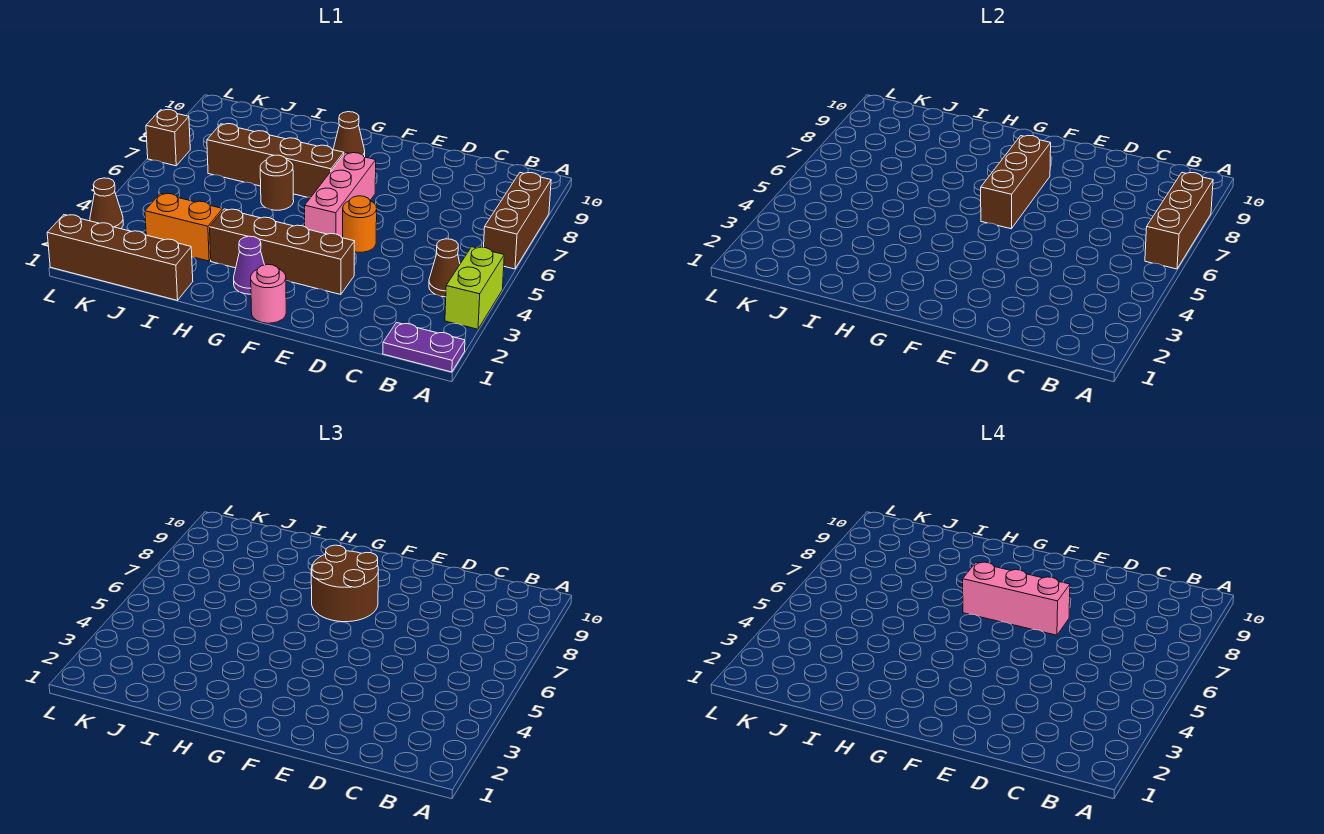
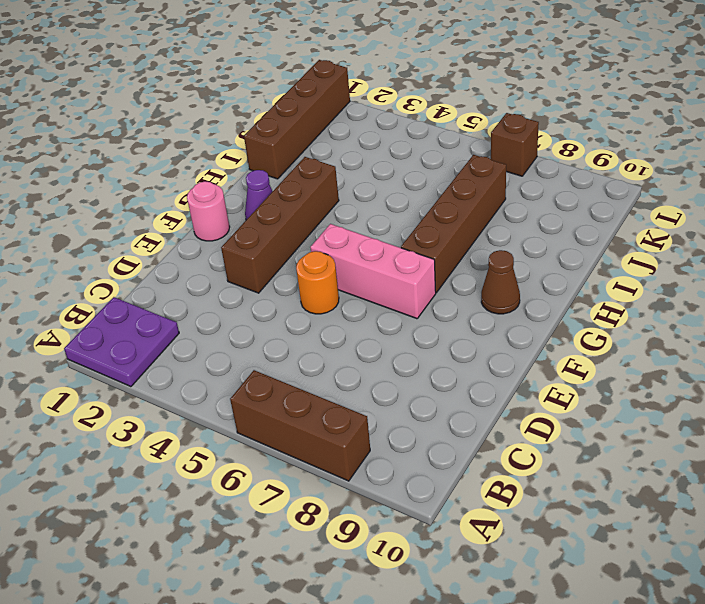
purple 2x2 plate [64,297,179,387] -> purple 1x2 plate [383,323,465,372]
none -> lime 1x2 brick [445,247,504,329]
none -> brown 1x1 cone [429,239,460,297]
none -> brown 1x1 round brick [260,155,294,210]

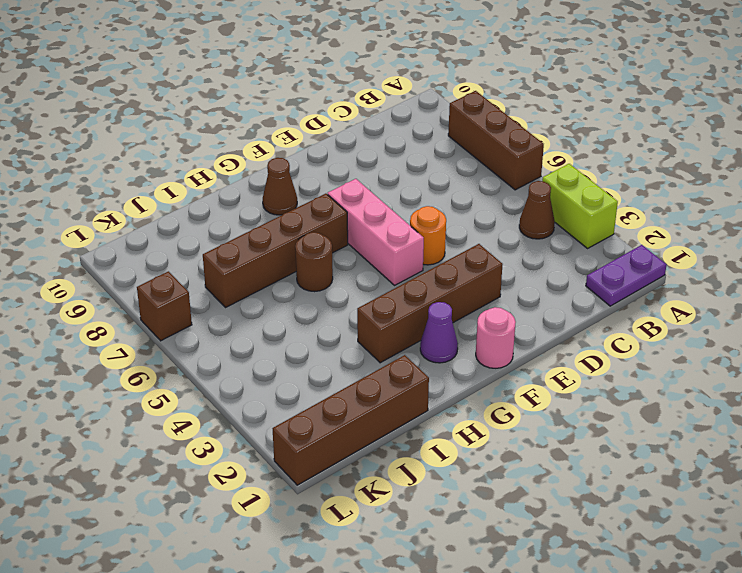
none -> orange 1x2 brick [145,193,223,261]
none -> brown 1x1 cone [90,178,123,229]
none -> brown 1x3 brick [1145,173,1213,269]

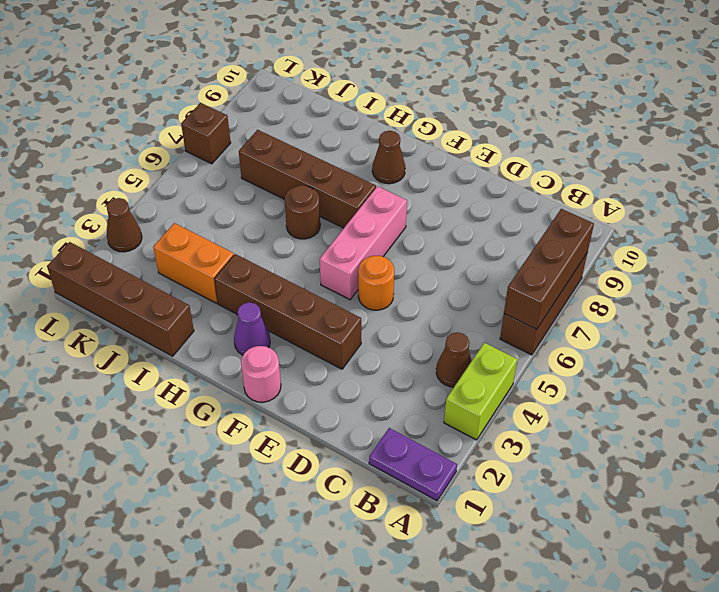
none -> brown 1x3 brick [981,135,1051,229]
none -> brown 2x2 round brick [311,545,378,622]
none -> pink 1x3 brick [963,562,1070,635]

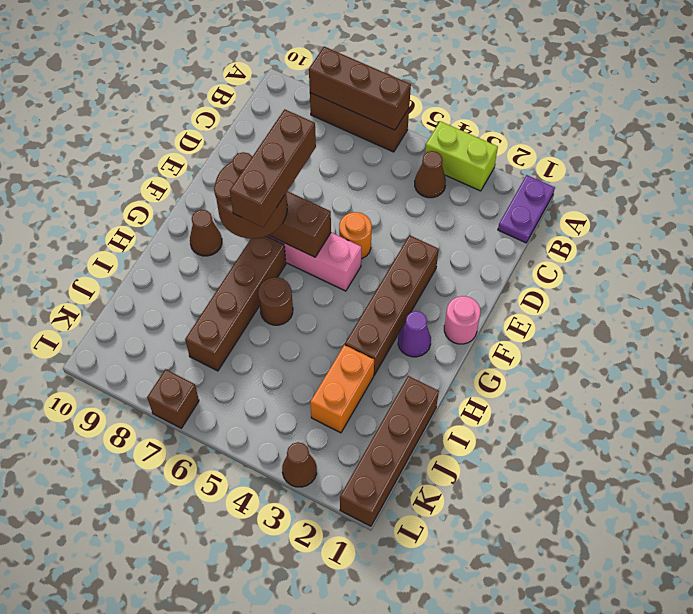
brown 1x3 brick [230,109,316,227] -> pink 1x3 brick [963,562,1070,635]

